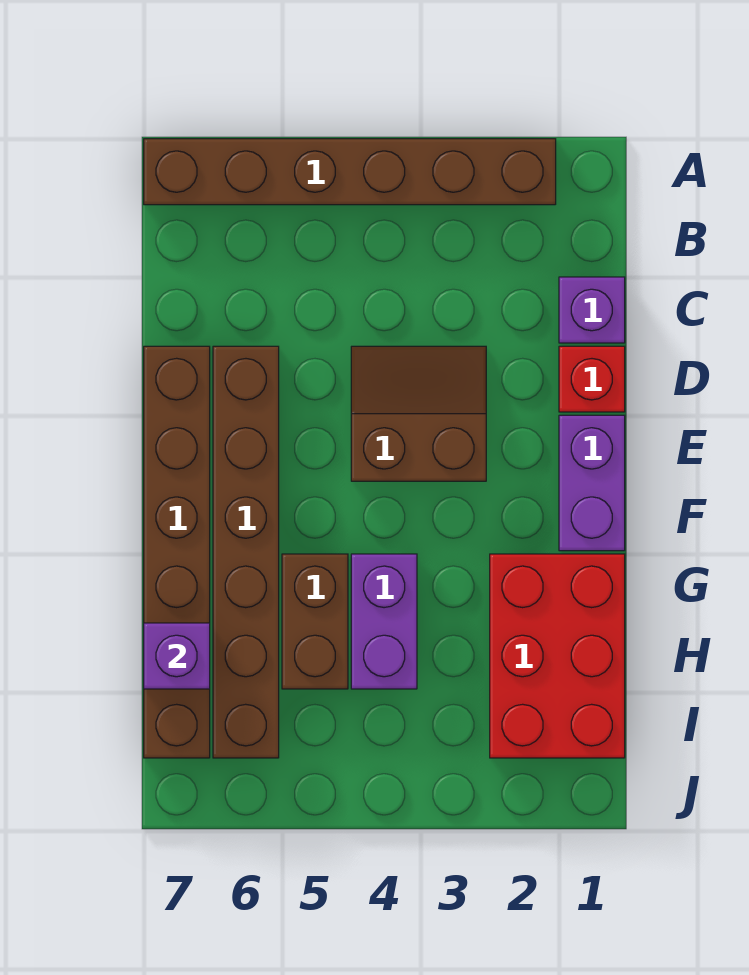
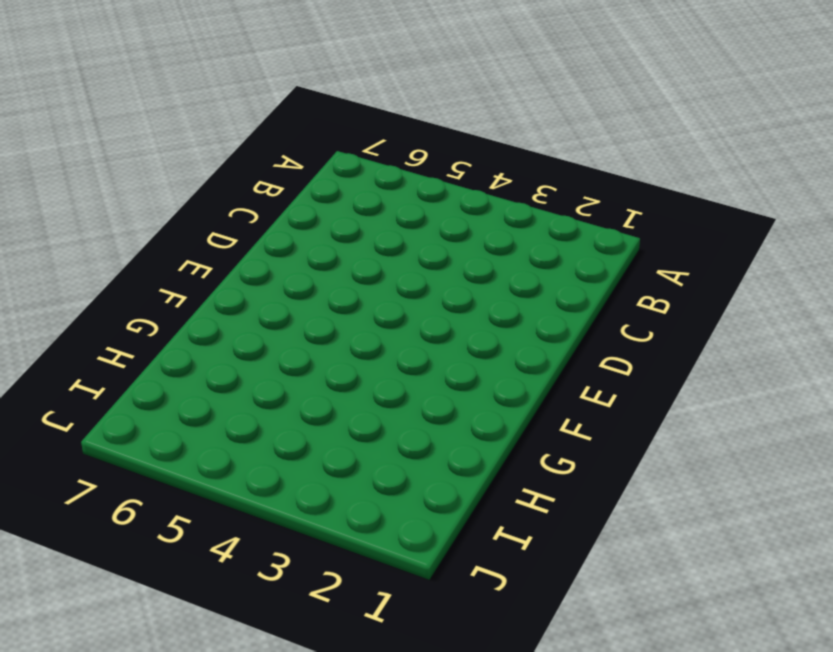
none -> brown 1x6 brick [144,139,556,205]
none -> purple 1x1 brick [559,277,625,343]

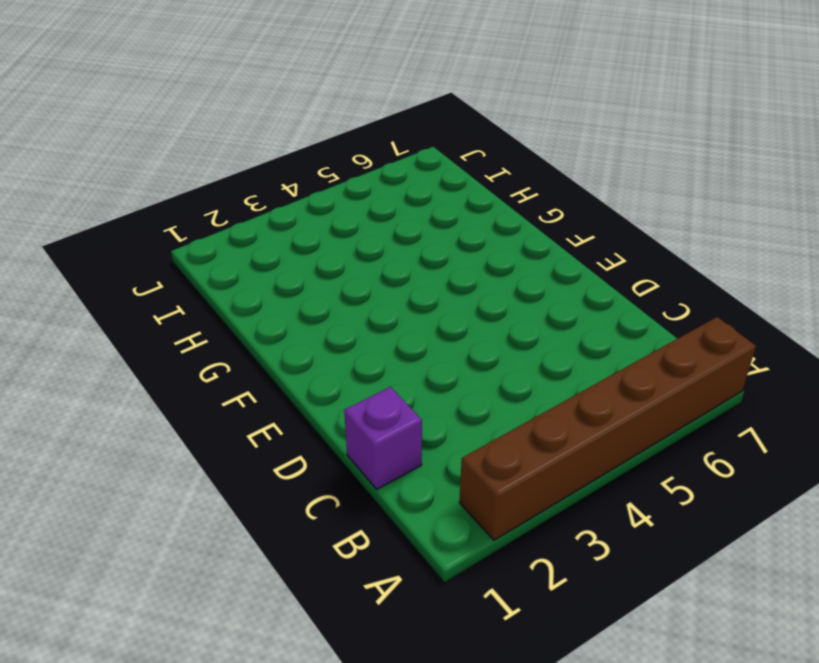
none -> red 1x1 brick [559,346,625,412]
none -> brown 2x2 slope [351,346,486,481]

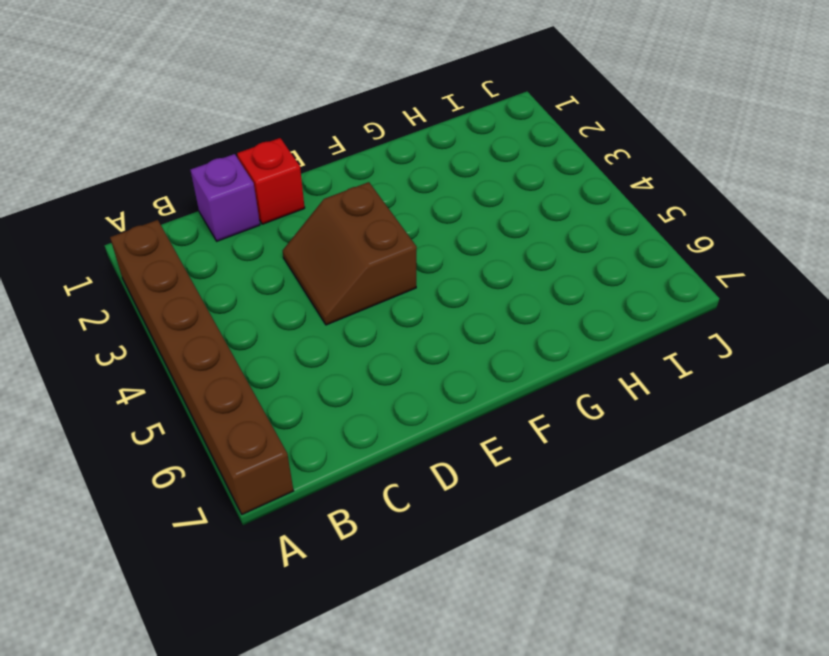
none -> brown 1x6 brick [213,346,279,758]
none -> brown 1x6 brick [144,346,210,758]

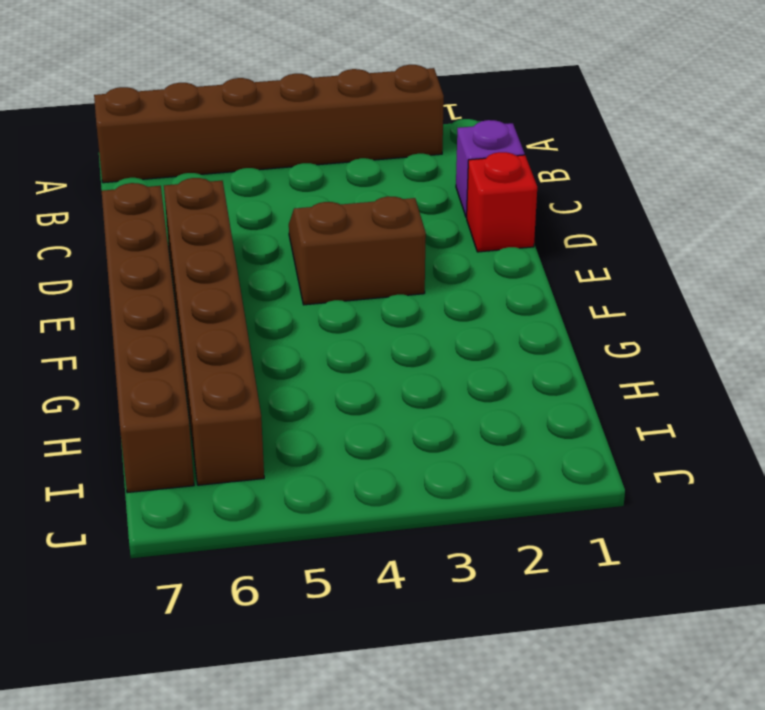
none -> purple 1x2 brick [559,415,625,551]
none -> red 2x3 brick [490,554,625,758]

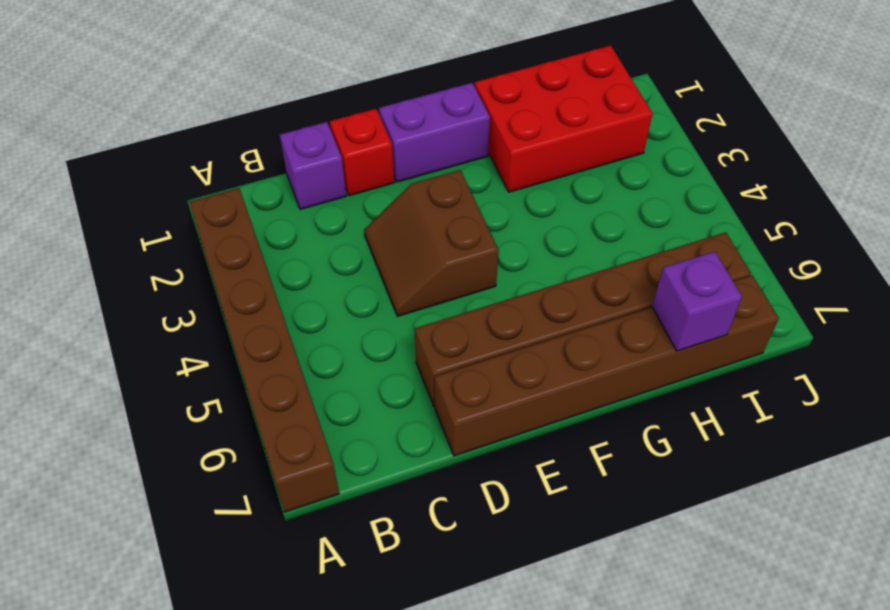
none -> purple 1x2 brick [351,554,417,689]
none -> brown 1x2 brick [282,554,348,689]

